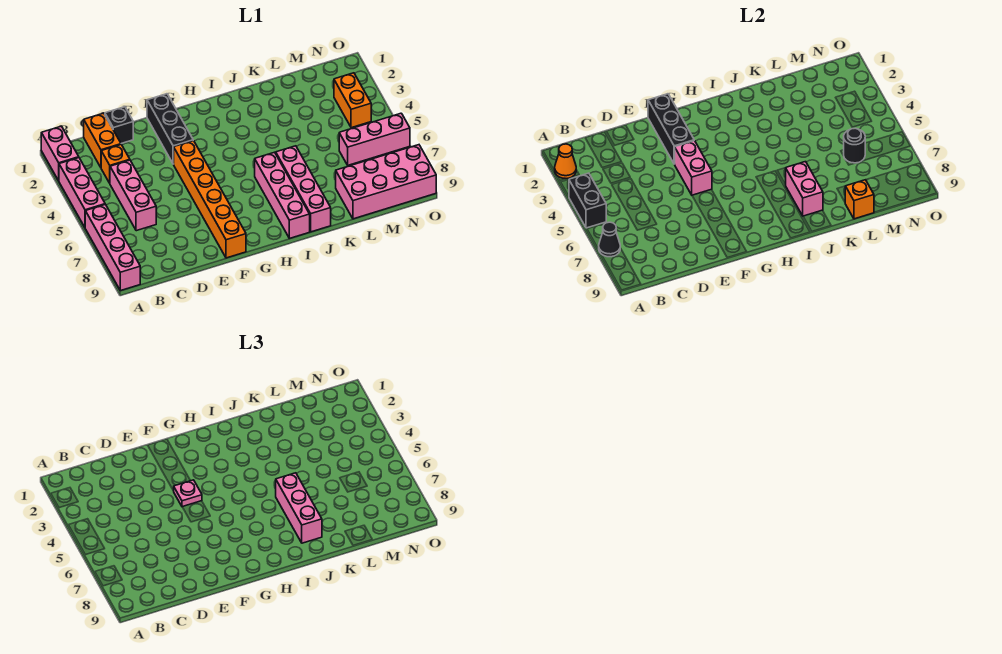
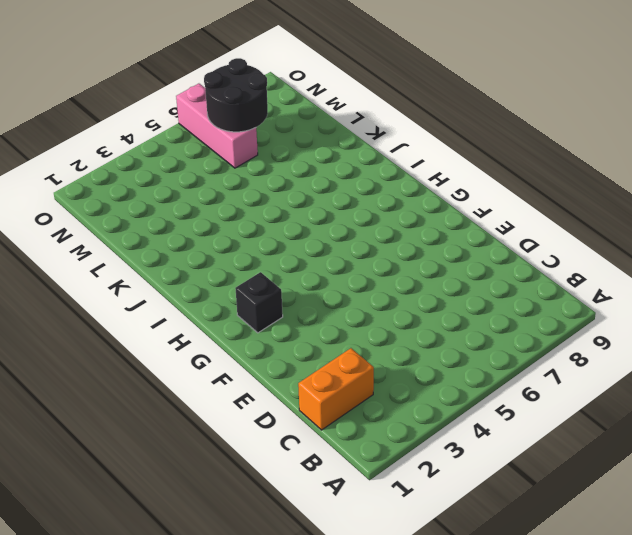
black 1x1 brick [235,272,283,333] -> black 1x1 brick moved to [105,107,133,143]
black 2x2 round brick [204,58,268,132] -> black 1x1 round brick [843,128,865,163]
none -> pink 1x2 brick [41,126,79,181]
none -> pink 1x3 brick [59,158,105,227]
none -> pink 1x4 brick [85,204,140,291]

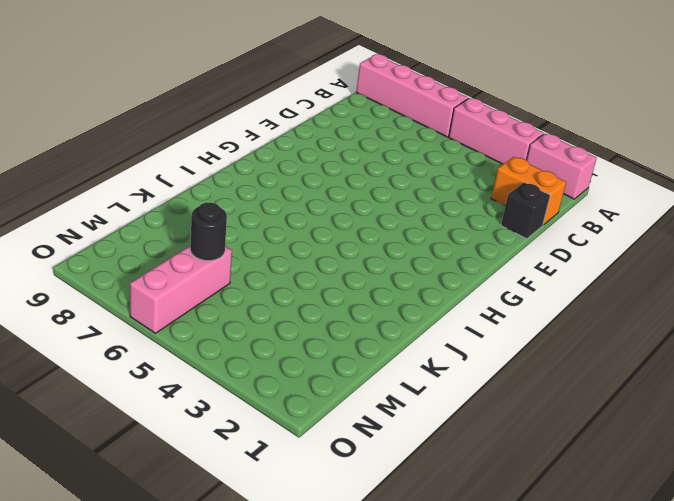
none -> orange 1x1 brick [101,145,130,183]
none -> pink 1x3 brick [110,160,156,231]
none -> black 1x3 brick [147,94,193,164]

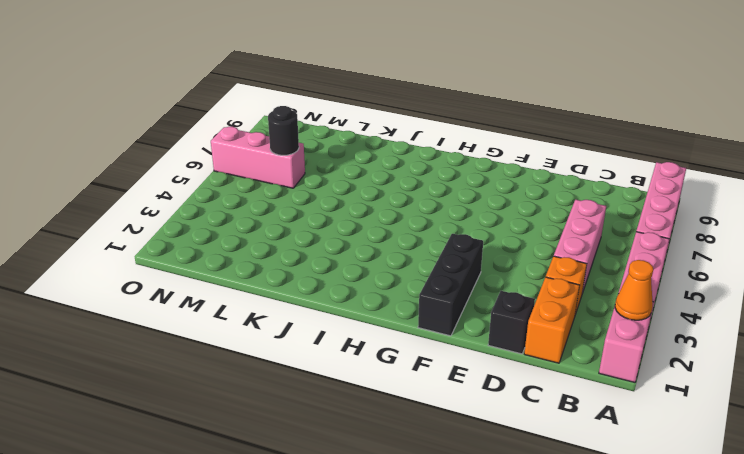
none -> orange 1x6 brick [174,141,246,258]
none -> pink 1x4 brick [255,152,310,238]
none -> pink 1x4 brick [276,146,331,232]

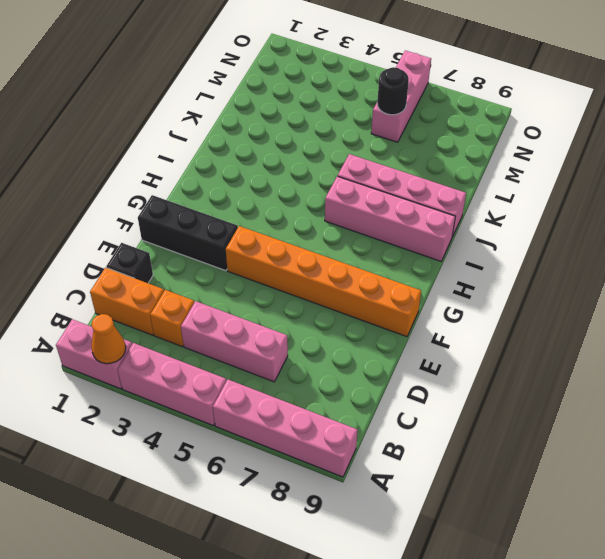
none -> pink 2x4 brick [336,145,436,219]
none -> orange 1x2 brick [334,73,371,128]
none -> black 1x2 brick [569,173,606,228]

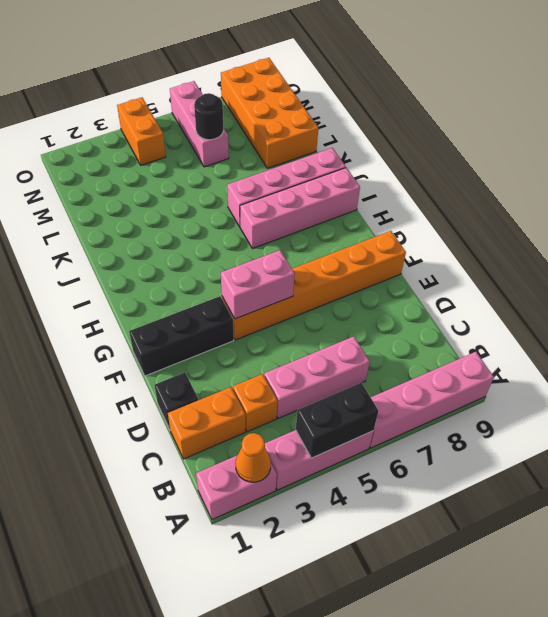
orange 2x4 brick [221,58,318,168] -> pink 2x4 brick [336,145,436,219]
orange 1x2 brick [117,97,166,165] -> orange 1x2 brick turned to [334,73,371,128]
none -> black 1x1 cone [599,222,620,257]
none -> black 1x3 brick [648,94,694,164]
none -> pink 1x2 brick [786,162,823,216]

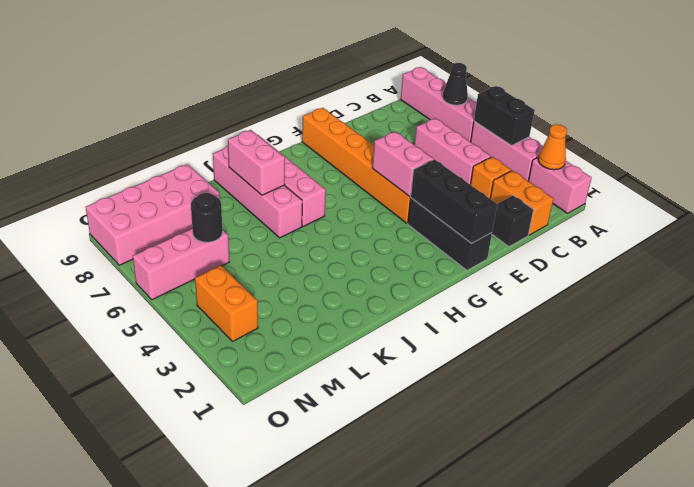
none -> orange 1x1 brick [845,180,874,219]
none -> pink 1x1 plate [174,480,202,507]
none -> pink 1x3 brick [276,473,322,543]

